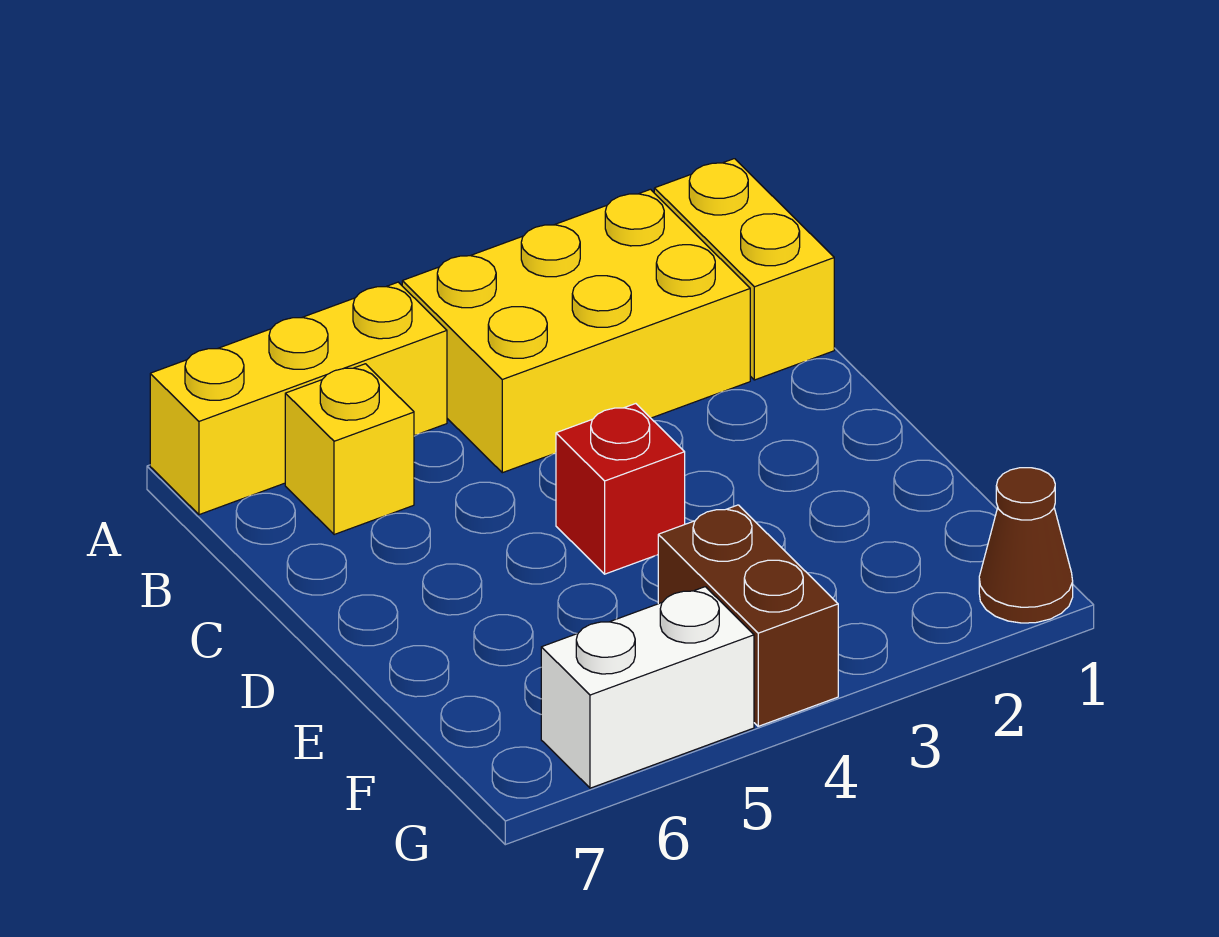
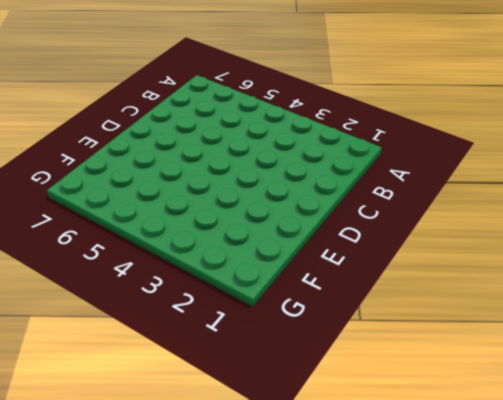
none -> yellow 1x2 brick [654,159,834,380]
none -> yellow 2x3 brick [402,189,750,473]

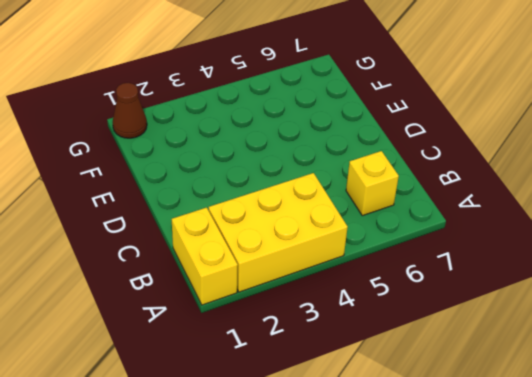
none -> yellow 1x3 brick [150,282,447,515]
none -> red 1x1 brick [556,404,685,574]

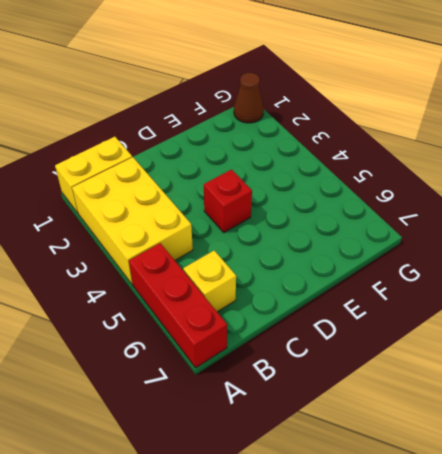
red 1x3 brick [129,243,227,368] -> yellow 1x3 brick [150,282,447,515]
none -> brown 1x2 brick [658,505,838,726]
none -> white 1x2 brick [541,587,754,788]

